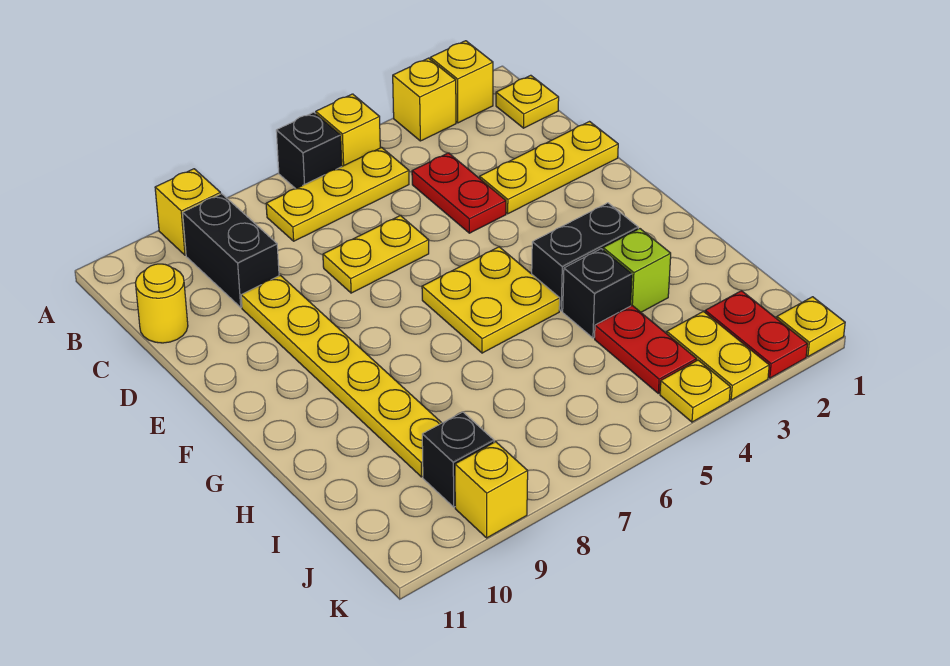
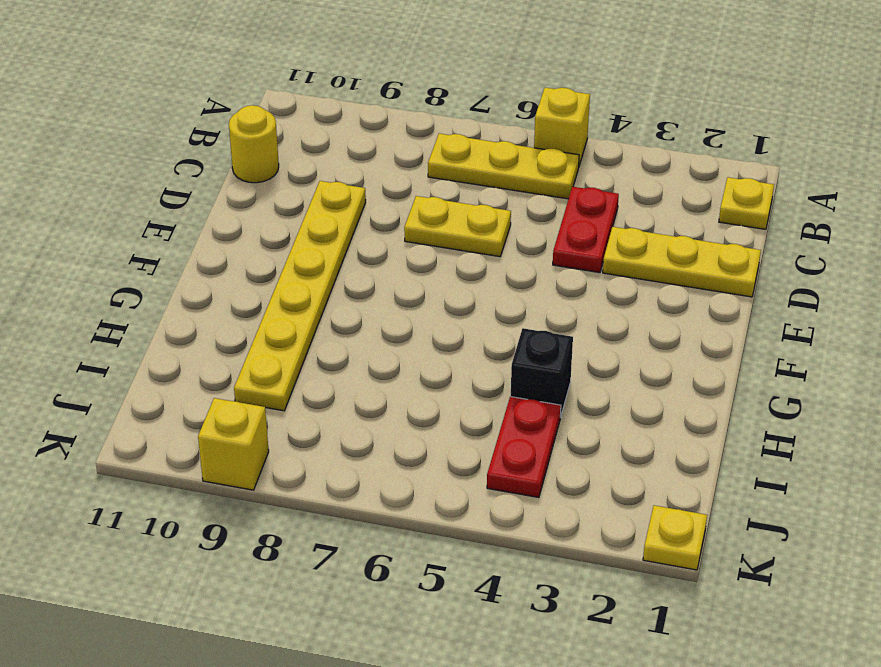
none -> yellow 1x1 brick [430,41,493,123]
none -> yellow 1x1 brick [393,58,456,141]
none -> black 1x1 brick [276,112,342,189]

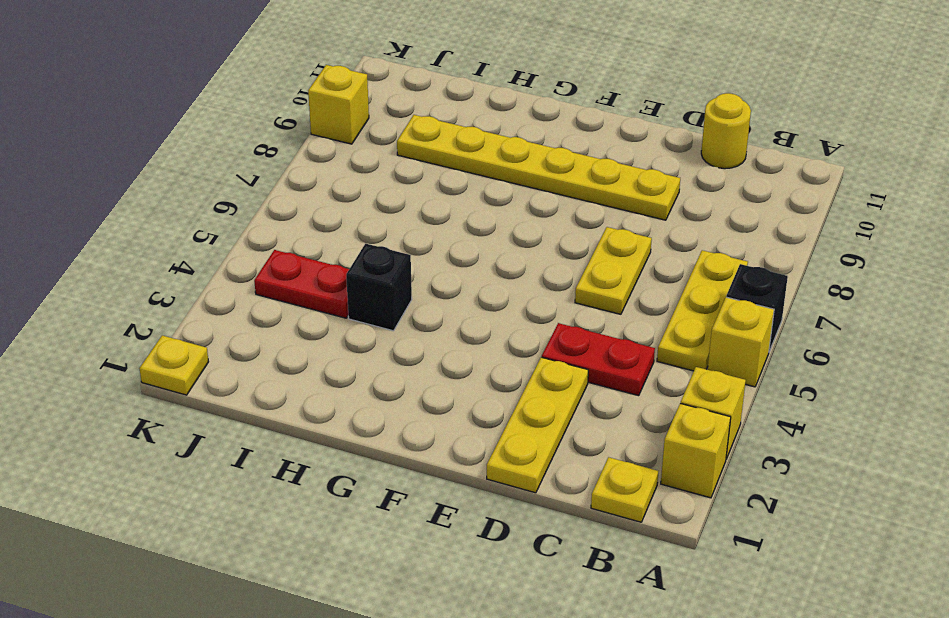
none -> yellow 1x1 brick [155,169,221,255]
none -> black 1x2 brick [183,194,279,307]
none -> yellow 2x2 plate [422,247,560,353]

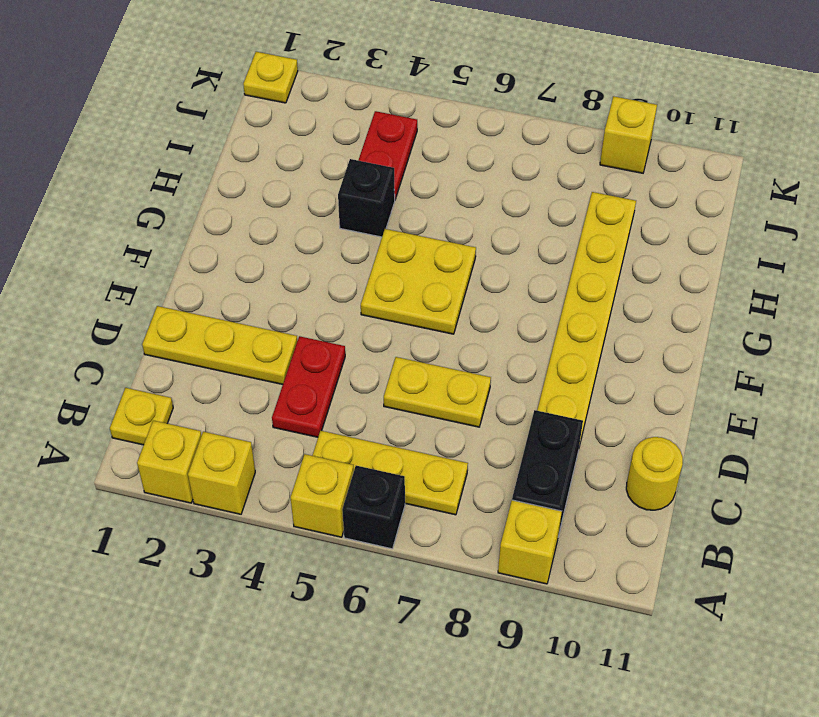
none -> black 1x2 brick [532,203,638,311]
none -> lime 1x1 brick [603,229,671,312]
none -> red 1x2 plate [705,291,807,378]

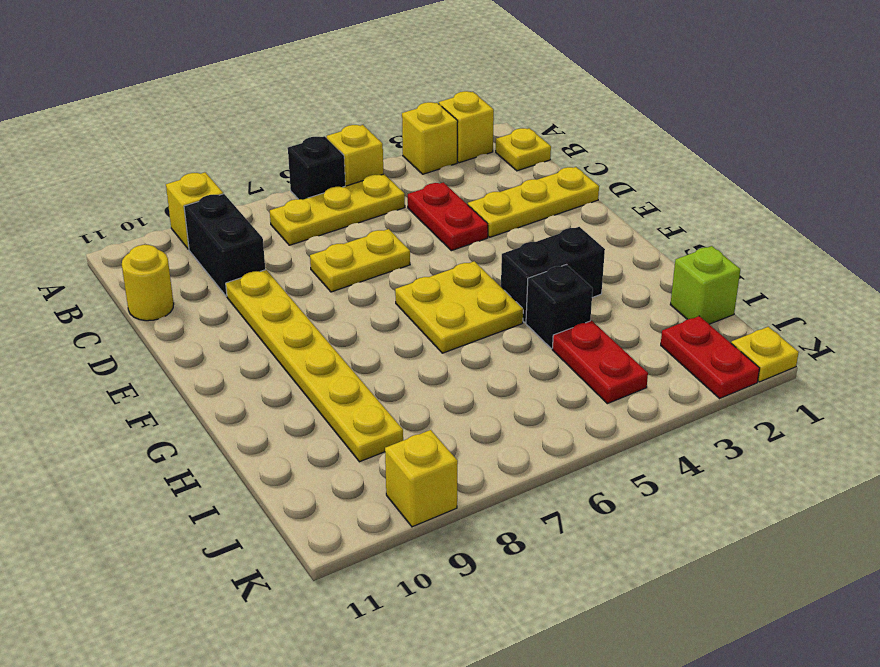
lime 1x1 brick [670,246,740,324] -> lime 1x1 brick moved to [603,229,671,312]
none -> yellow 1x2 plate [667,311,769,400]
none -> black 1x1 brick [422,412,494,507]
none -> yellow 1x1 plate [660,360,730,422]

